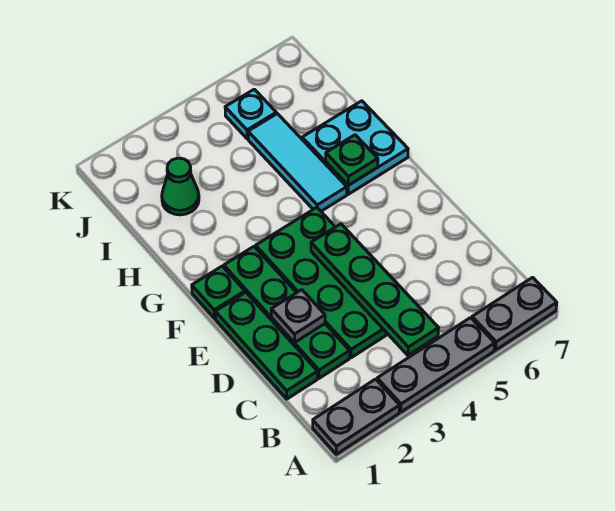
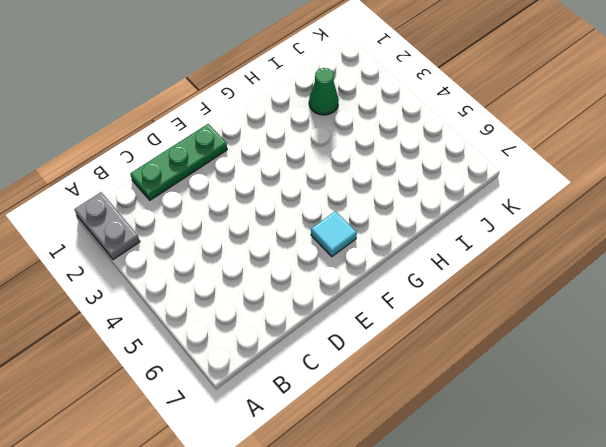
cyan 1x1 tile [311,211,357,256] -> none
none -> grey 1x3 plate [377,318,495,412]
none -> grey 1x2 plate [472,277,557,350]
none -> green 1x4 plate [224,247,350,378]

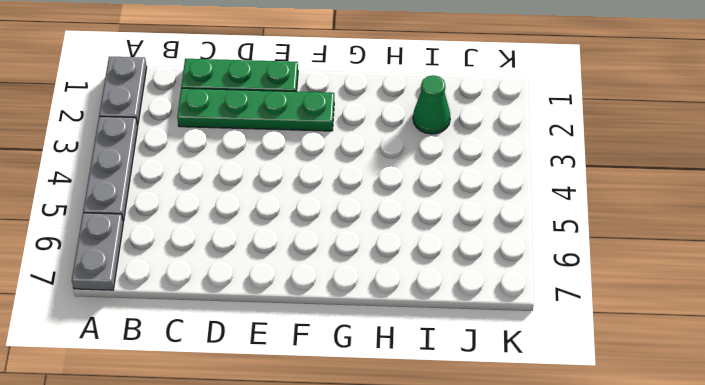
none -> green 2x4 plate [256,207,388,358]
none -> green 1x1 plate [192,266,245,318]
none -> cyan 1x3 tile [248,114,347,211]

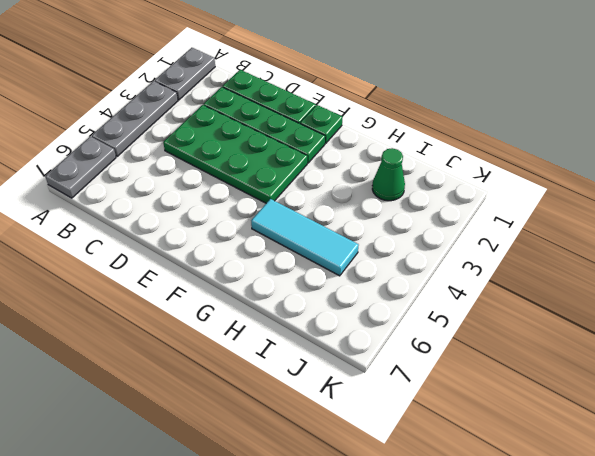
none -> cyan 2x2 plate [302,101,408,194]
none -> cyan 1x1 plate [225,89,276,139]
none -> green 1x4 plate [311,224,439,355]

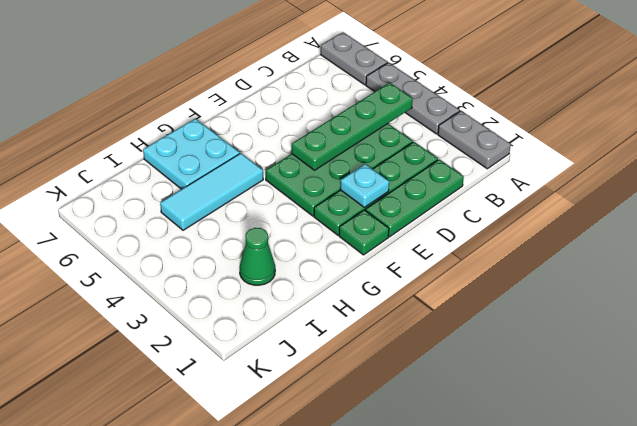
cyan 1x1 plate [340,164,389,207] -> cyan 1x1 plate moved to [225,89,276,139]
none -> grey 1x1 plate [271,290,325,343]
none -> green 1x1 plate [326,135,378,185]

